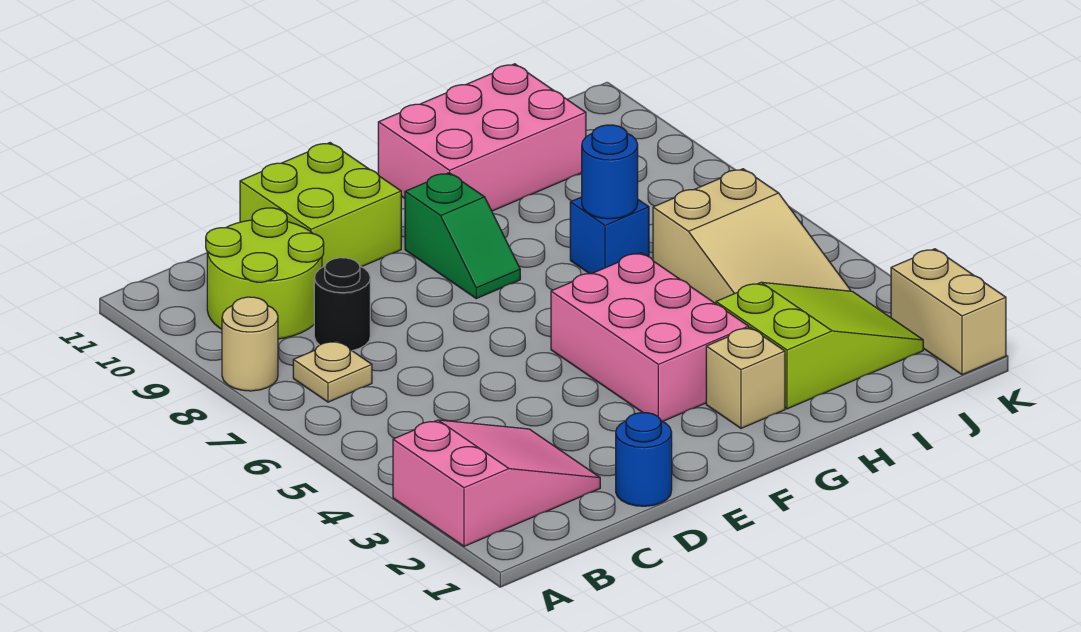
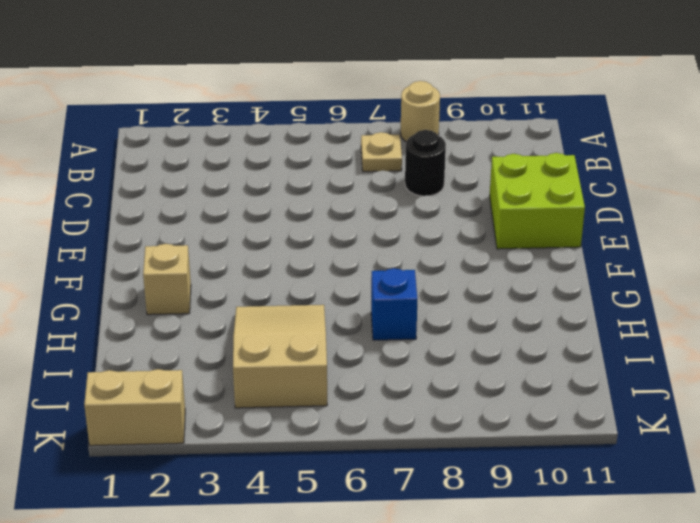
tan 2x3 slope [233,305,327,408] -> tan 2x3 slope turned to [653,169,851,304]
none -> pink 2x3 slope [393,420,600,546]
none -> lime 2x2 round brick [206,208,324,339]
none -> blue 1x1 round brick [616,413,672,506]

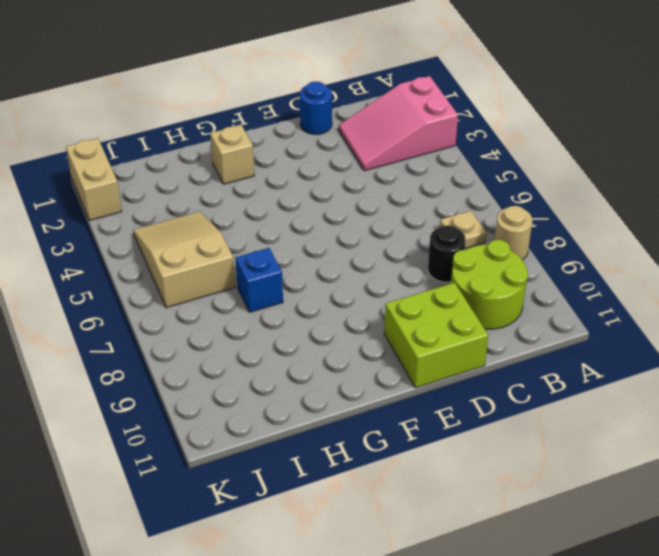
none -> pink 2x3 brick [551,253,749,422]
none -> green 1x2 slope [405,173,520,299]
none -> pink 2x3 brick [378,64,586,211]

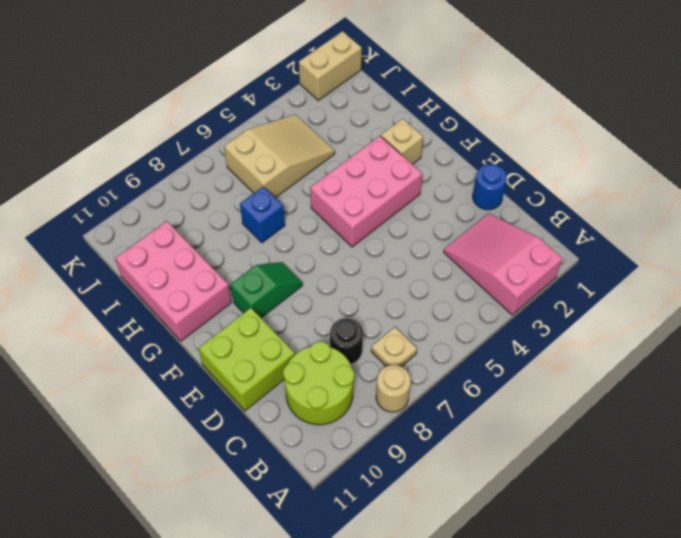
none -> lime 2x3 slope [716,282,923,409]
none -> blue 1x1 round brick [582,125,638,219]

